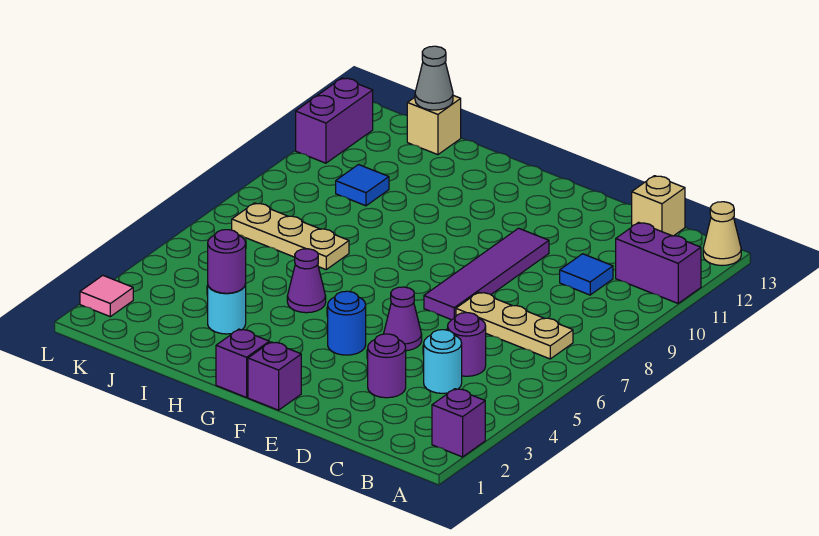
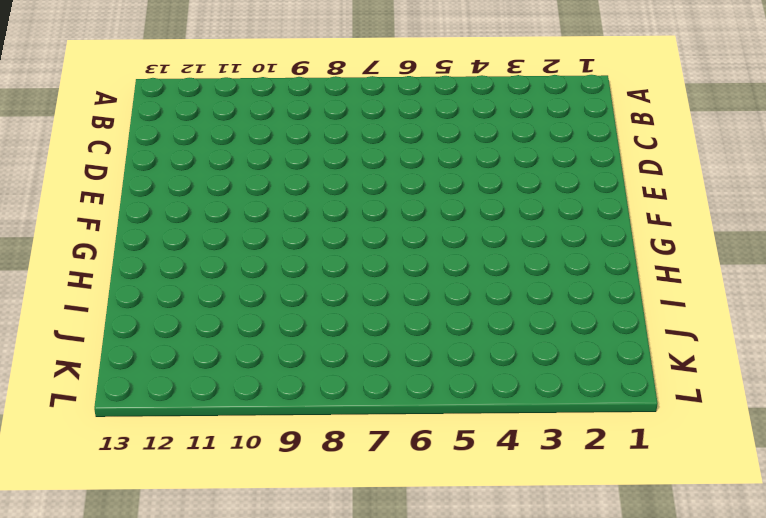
none -> purple 1x1 brick [432,389,485,457]
none -> purple 1x2 brick [616,222,701,303]
none -> tan 1x1 cone [703,202,741,265]

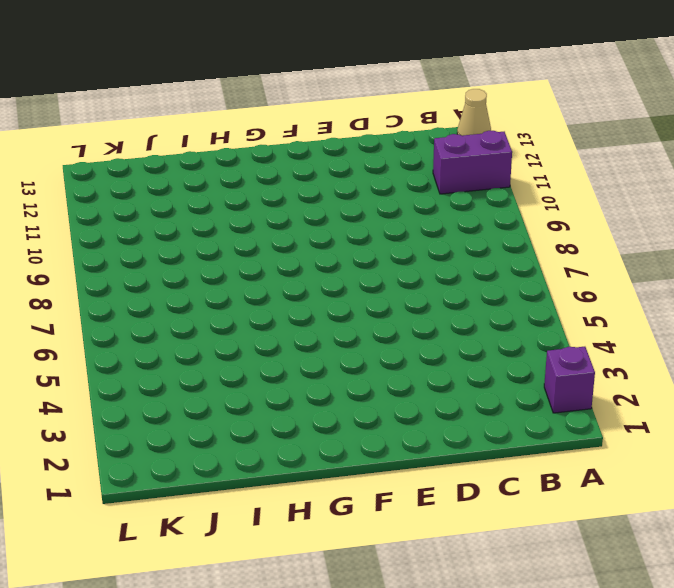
none -> tan 1x3 plate [456,292,573,359]
none -> cyan 1x1 round brick [424,330,462,393]
none -> purple 1x1 round brick [448,313,486,376]

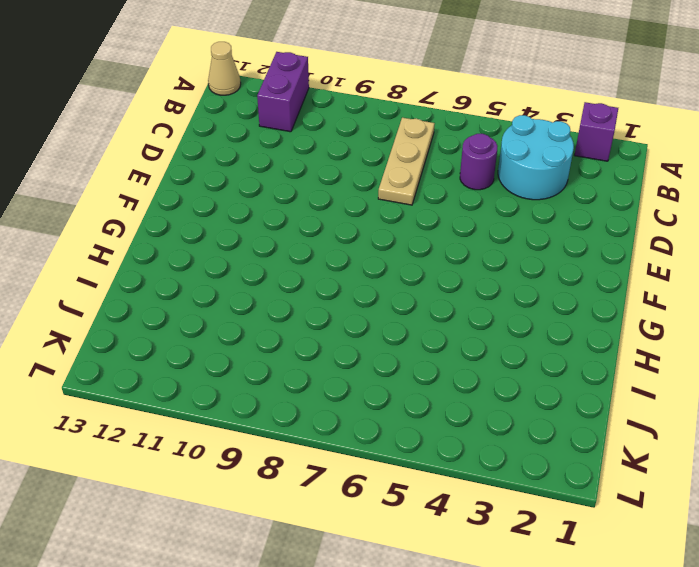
cyan 2x2 round brick [498,115,574,200] -> cyan 1x1 round brick [424,330,462,393]
none -> blue 1x1 tile [560,254,613,295]
none -> tan 1x1 brick [632,176,685,236]
none -> purple 1x1 round brick [368,334,406,398]

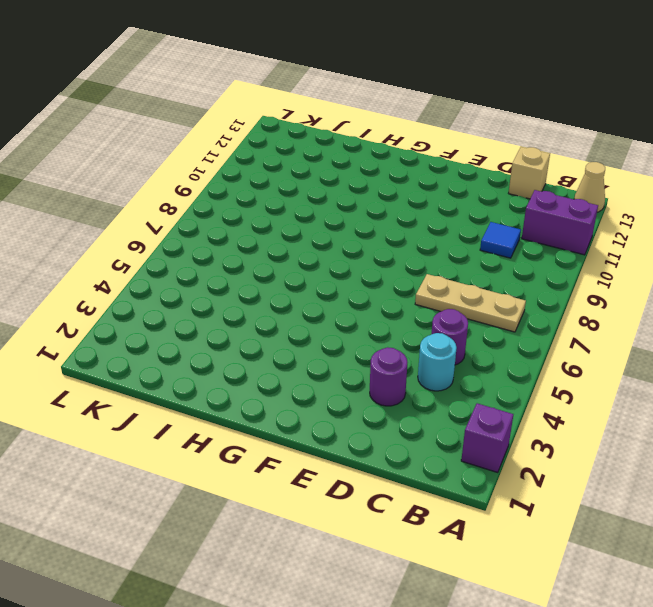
none -> purple 1x1 cone [384,287,422,351]
none -> purple 1x4 tile [424,228,549,320]
none -> purple 1x1 brick [248,342,301,410]

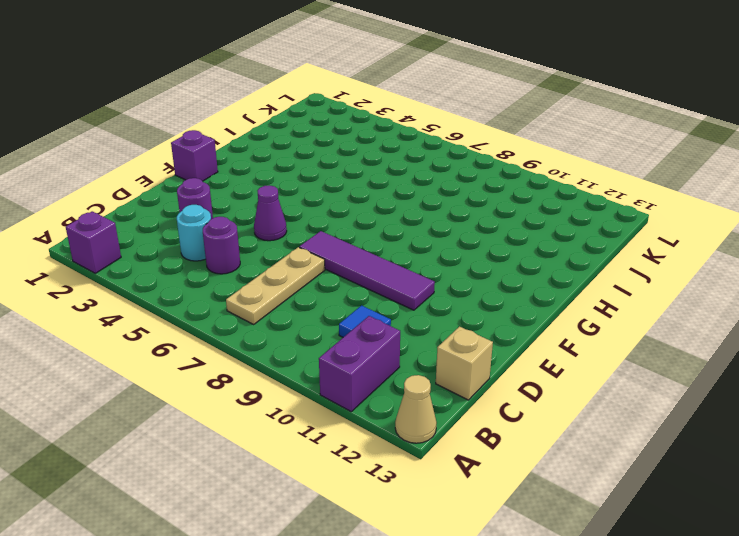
none -> blue 1x1 round brick [328,291,366,355]
none -> purple 1x1 brick [216,329,269,397]
none -> purple 1x1 cone [287,249,326,313]

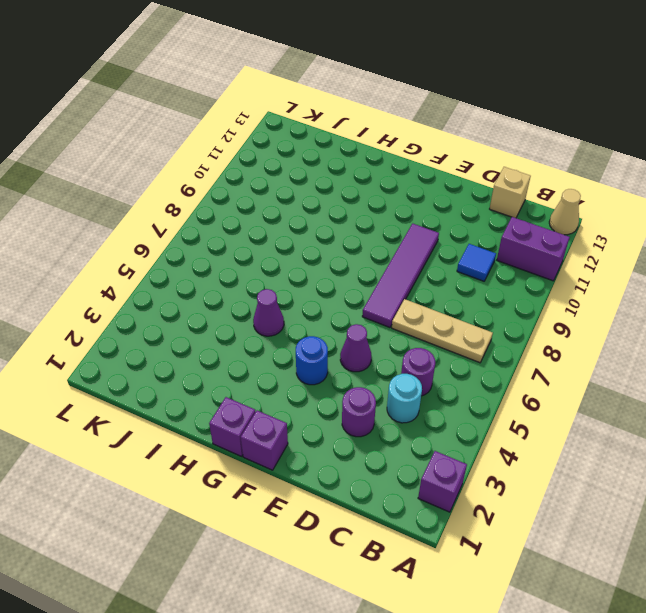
none -> cyan 1x1 round brick [208,285,246,334]
none -> tan 1x3 plate [232,203,349,270]
none -> blue 1x1 tile [336,165,389,206]

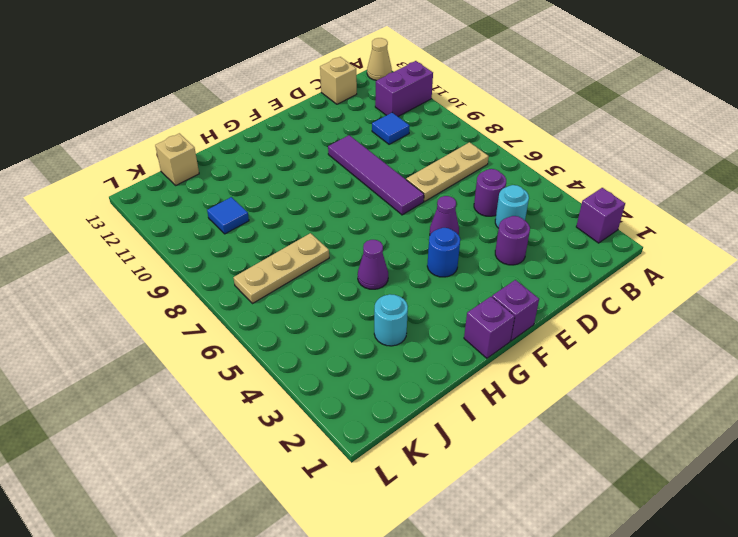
none -> pink 1x1 tile [80,275,133,317]
none -> purple 1x2 brick [296,78,373,163]
none -> purple 1x1 round brick [208,230,246,293]

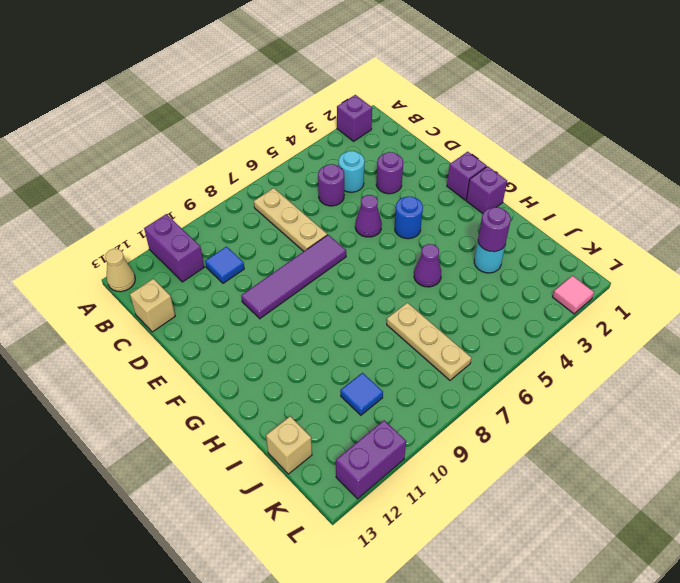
none -> grey 1x1 cone [415,46,453,110]

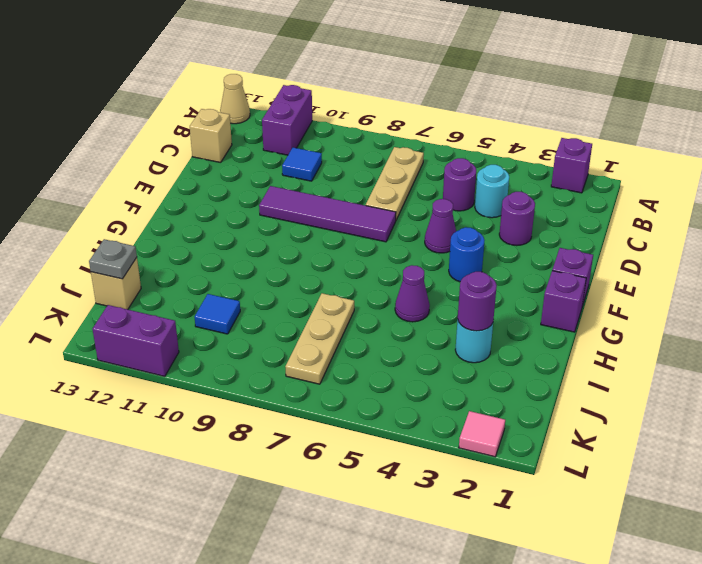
grey 1x1 plate [89,239,137,279] -> grey 1x1 cone [415,46,453,110]

